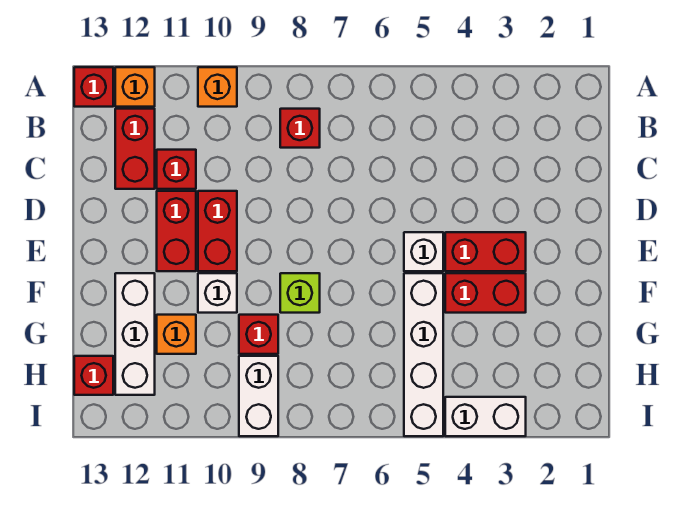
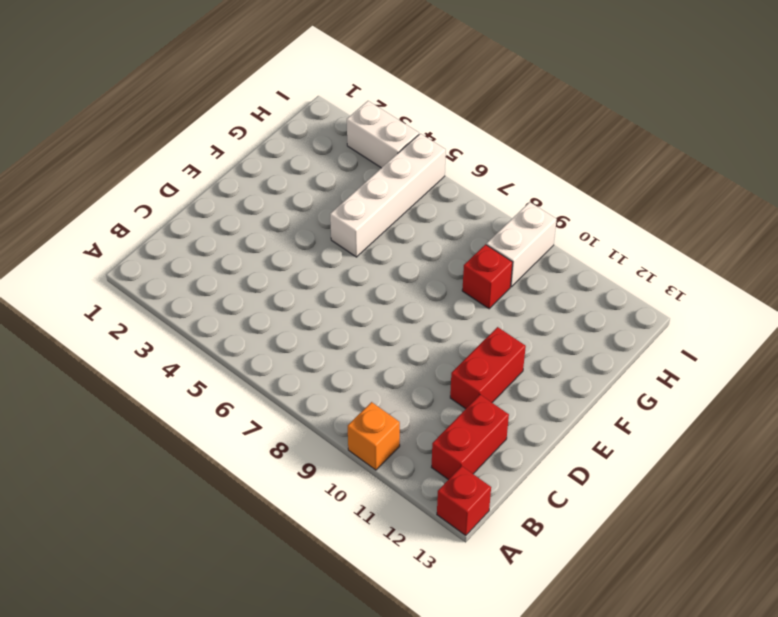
none -> orange 1x1 brick [115,67,155,107]
none -> red 1x1 brick [280,109,320,148]
none -> red 1x1 brick [157,150,196,189]

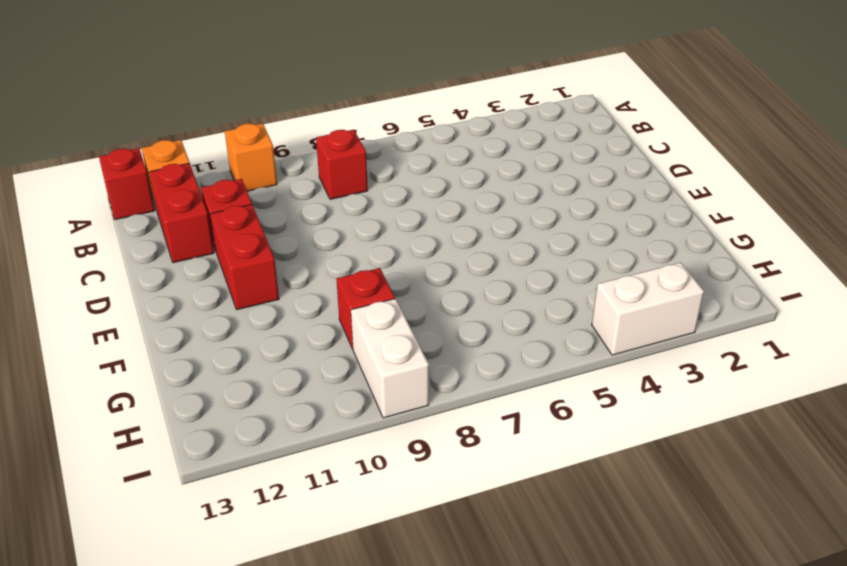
none -> red 1x2 brick [198,191,237,271]
none -> red 1x2 brick [445,232,526,271]
none -> white 1x1 brick [404,232,443,271]

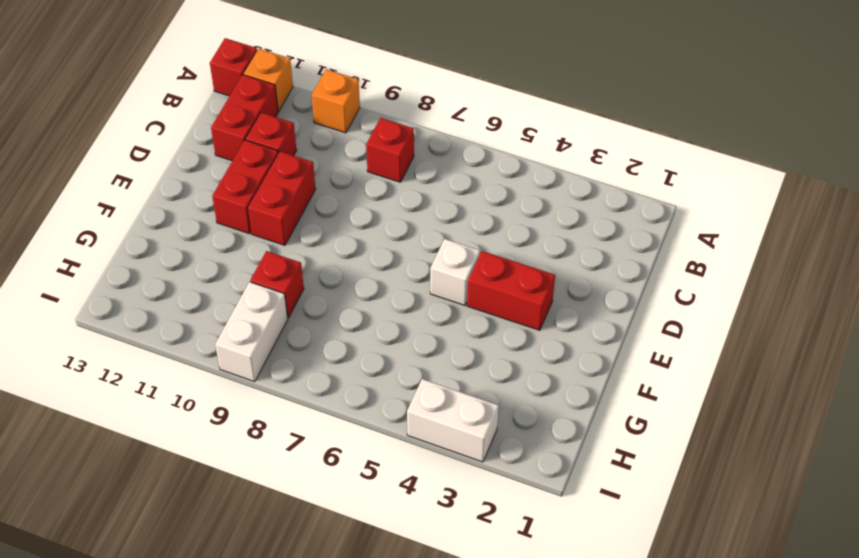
none -> red 1x2 brick [445,273,526,313]
none -> white 1x4 brick [404,273,443,436]
none -> lime 1x1 brick [280,273,320,313]

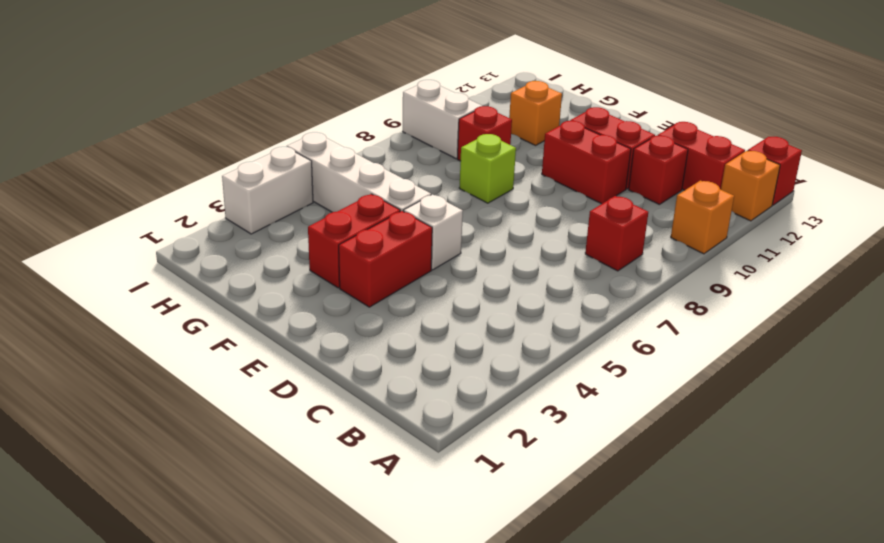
none -> white 1x1 brick [198,273,237,313]
none -> white 1x3 brick [115,273,155,395]
none -> red 1x1 brick [74,356,113,395]

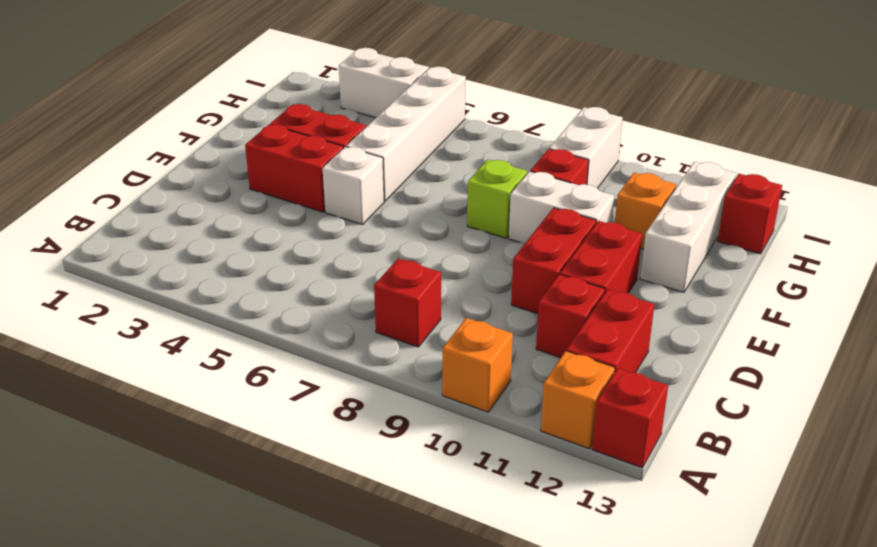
white 1x2 brick [509,171,614,243] -> white 1x1 brick [198,273,237,313]

